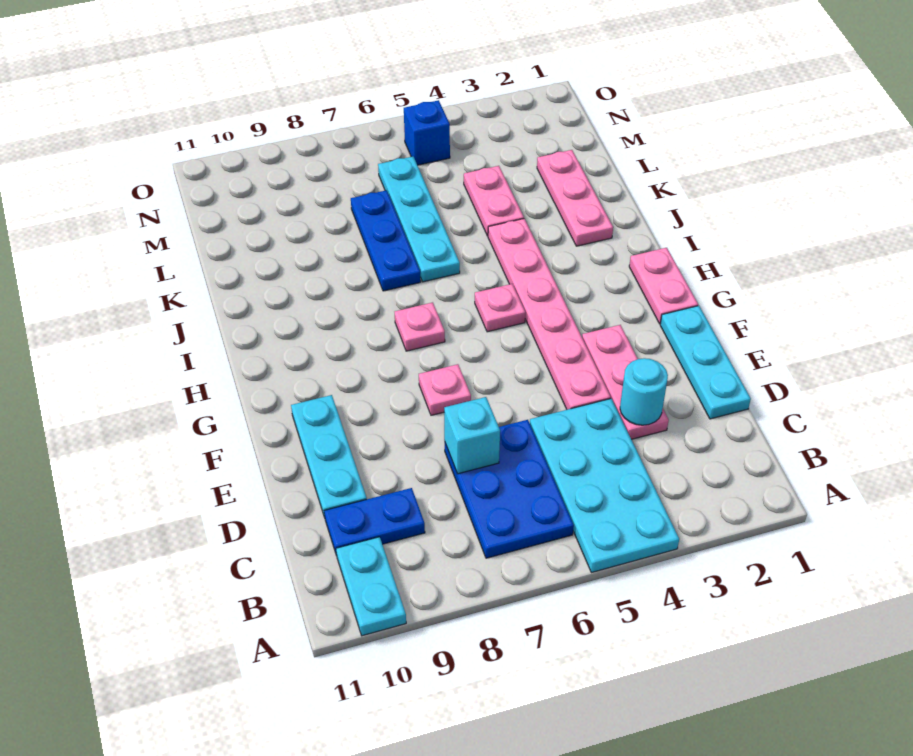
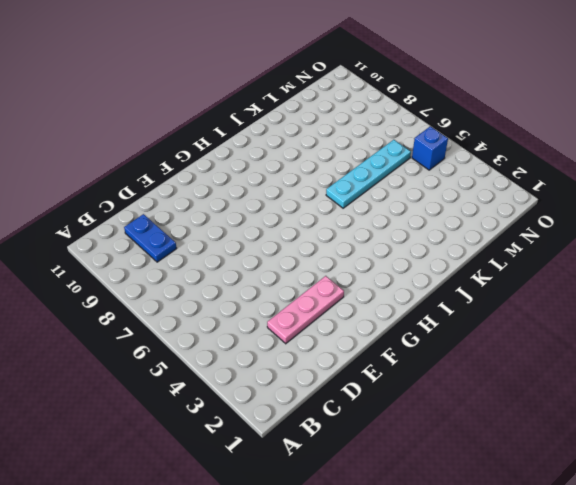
none -> cyan 2x4 plate [530,399,679,573]
none -> cyan 1x2 plate [336,537,406,636]
none -> blue 2x3 plate [445,420,574,558]

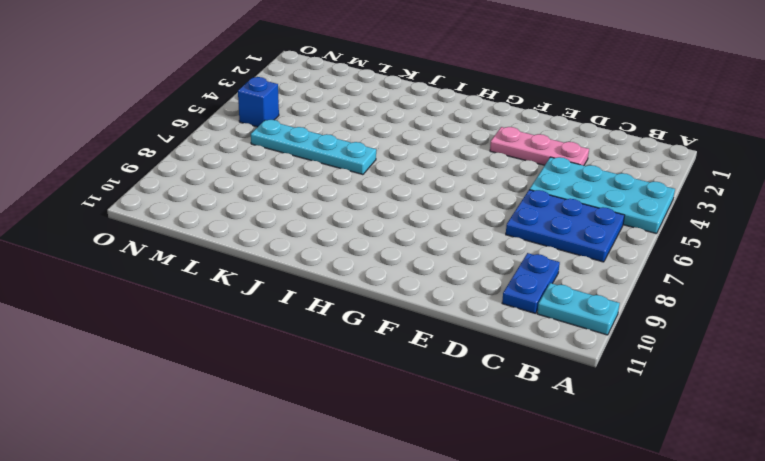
none -> cyan 1x3 plate [660,306,751,419]
none -> cyan 1x3 plate [291,395,367,517]
none -> pink 1x6 plate [488,219,611,410]

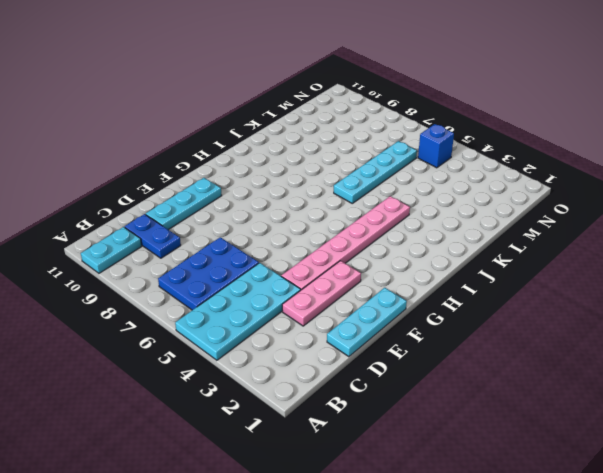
none -> pink 1x1 plate [419,364,471,415]
none -> pink 1x2 plate [629,248,698,324]
none -> pink 1x1 plate [475,284,525,332]

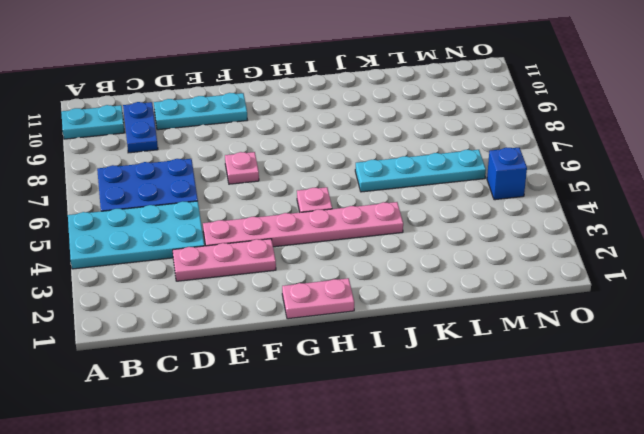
none -> cyan 1x3 plate [660,306,751,419]
none -> pink 1x1 plate [395,302,445,351]
none -> pink 1x3 plate [537,150,613,246]

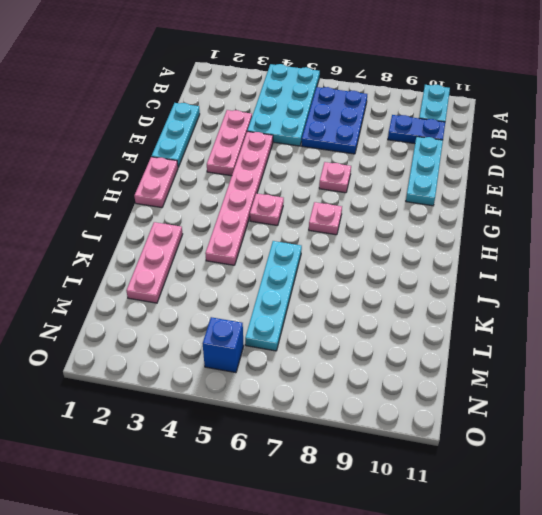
none -> blue 1x3 plate [351,190,421,291]
none -> pink 1x2 plate [464,166,524,236]
none -> cyan 1x1 round brick [620,358,668,425]

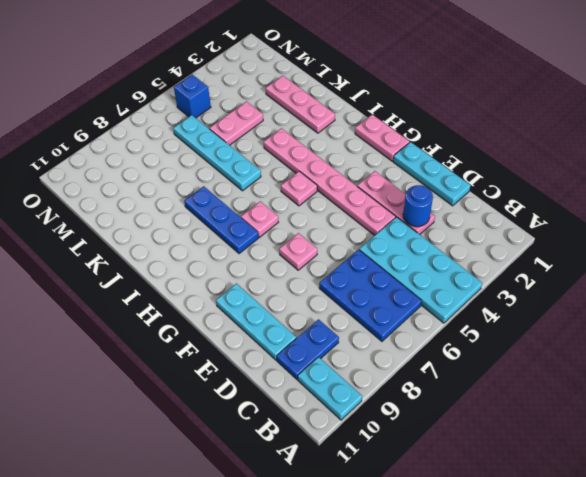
blue 1x1 round brick [403,185,433,227] -> cyan 1x1 round brick [620,358,668,425]
blue 1x3 plate [184,186,258,254] -> blue 1x3 plate moved to [351,190,421,291]
pink 1x2 plate [210,102,263,145] -> pink 1x2 plate turned to [464,166,524,236]
none -> cyan 1x1 brick [444,397,500,474]

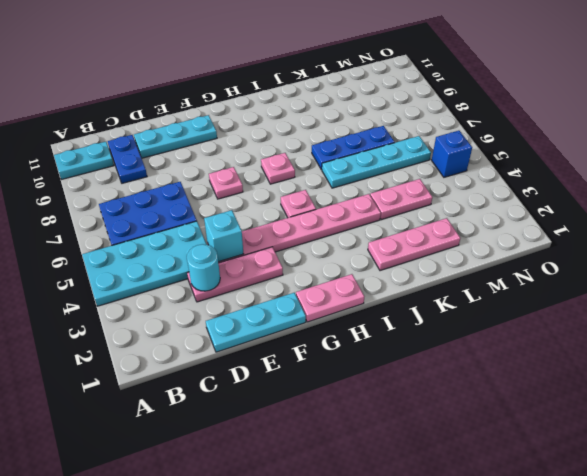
cyan 1x1 brick [204,210,243,262] -> cyan 1x1 brick moved to [444,397,500,474]

